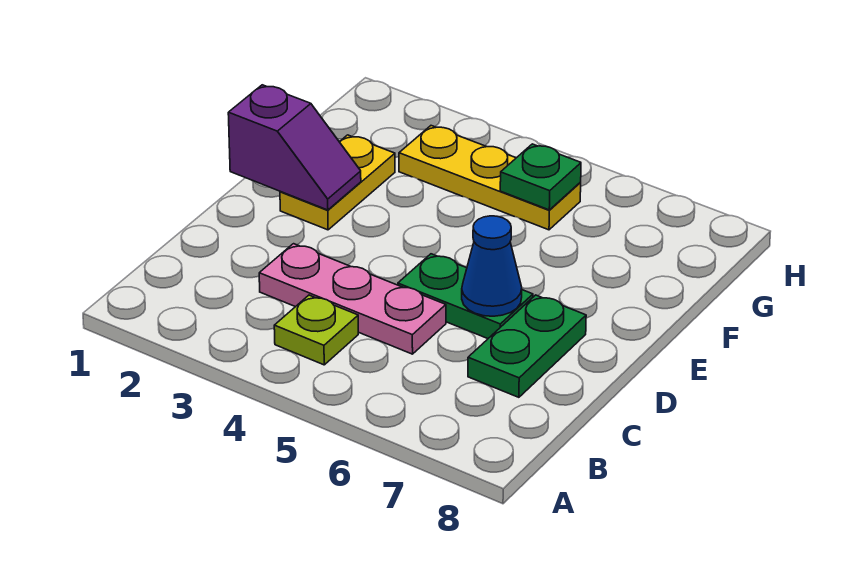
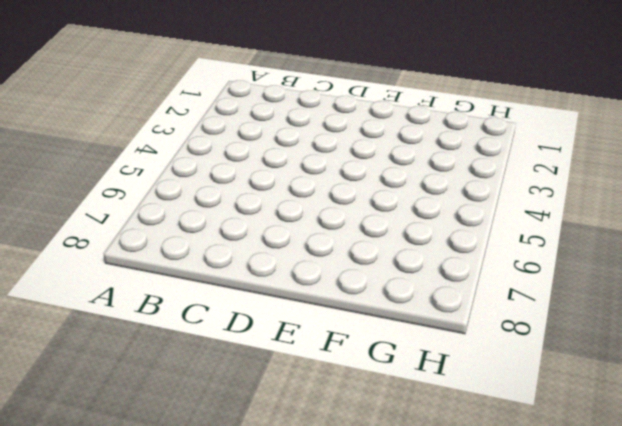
none -> lime 1x1 plate [274,295,358,365]
none -> pink 1x3 plate [259,244,446,354]

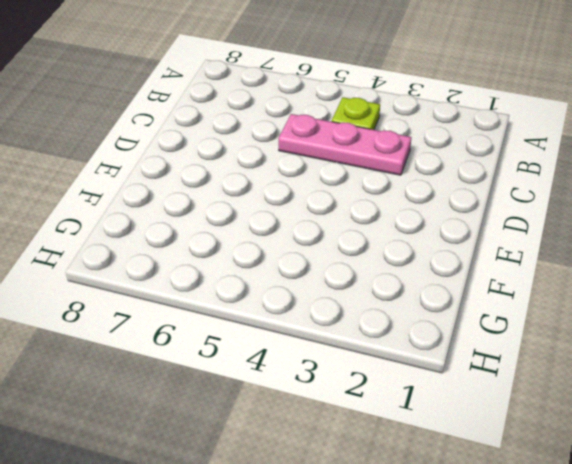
none -> green 1x2 plate [468,295,586,397]
none -> green 1x2 plate [398,254,533,339]

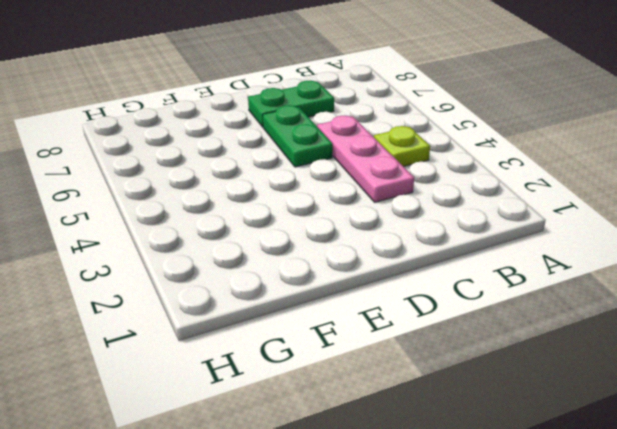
none -> yellow 1x2 plate [280,135,395,230]
none -> yellow 1x3 plate [399,126,581,230]

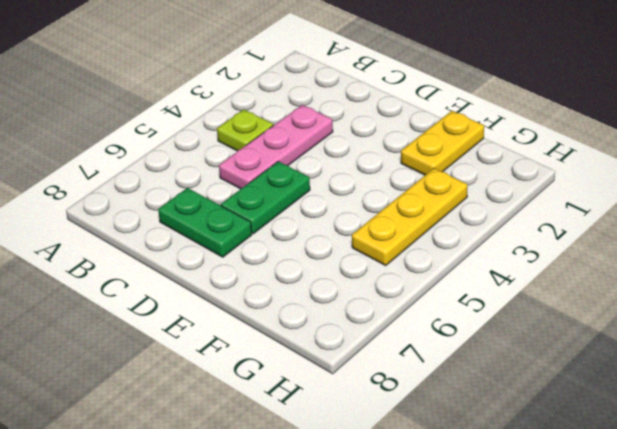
yellow 1x2 plate [401,111,484,175] -> yellow 1x2 plate turned to [280,135,395,230]
none -> blue 1x1 cone [462,216,522,316]
none -> purple 1x2 slope [228,85,361,210]

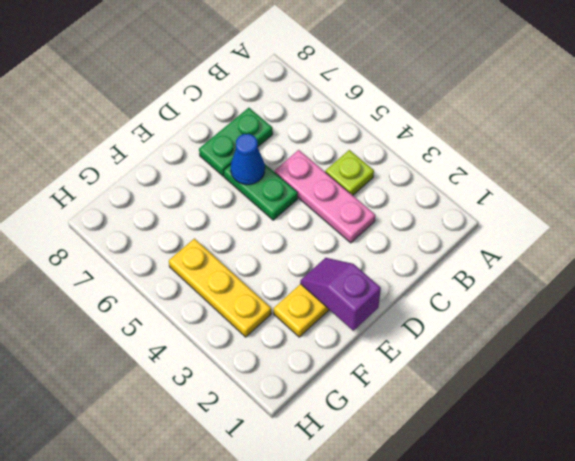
none -> green 1x1 plate [500,144,581,210]

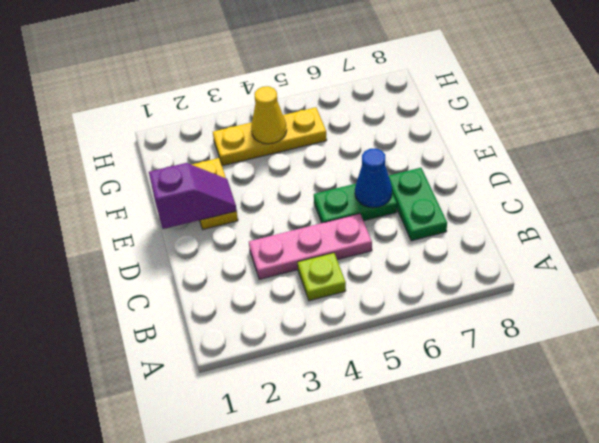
yellow 1x1 cone [251,86,287,144] -> none
none -> green 1x1 plate [500,144,581,210]

